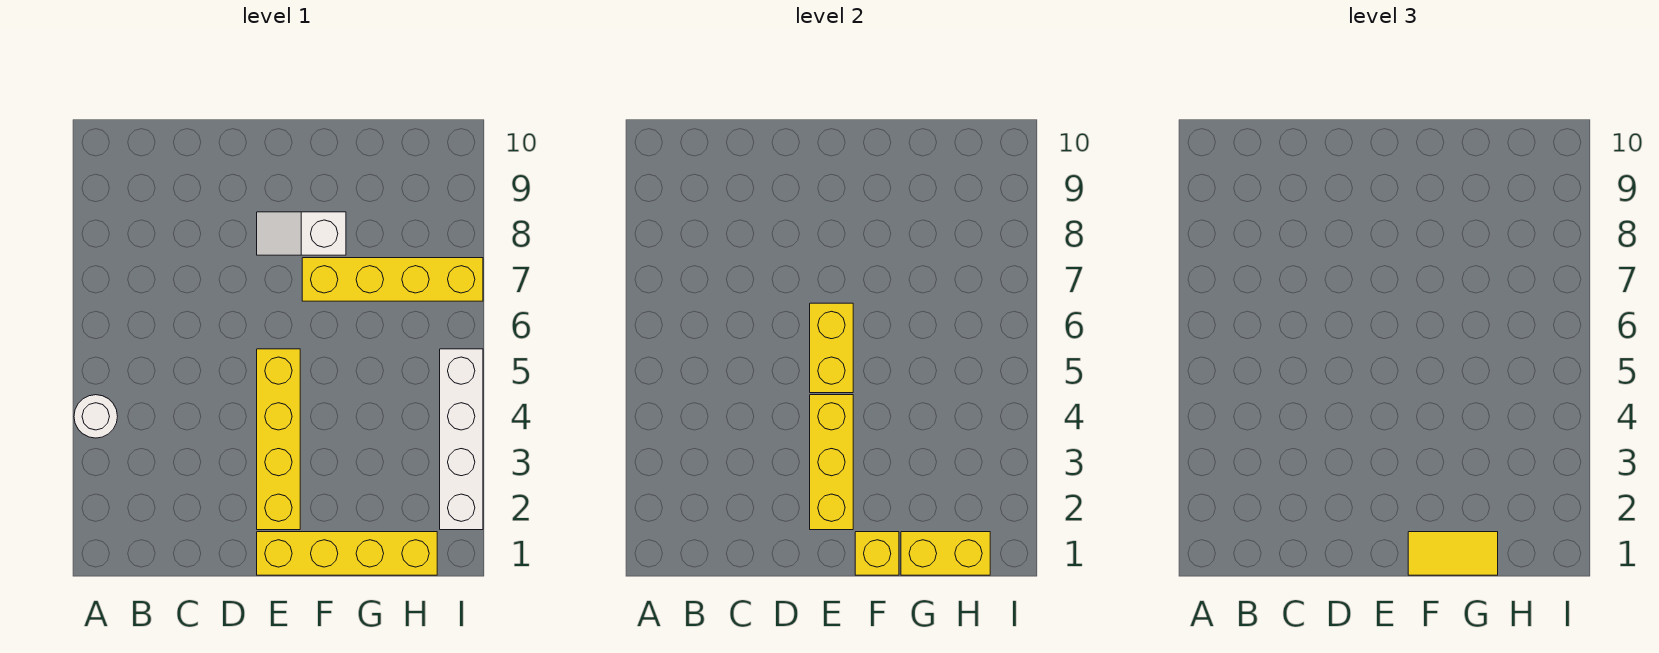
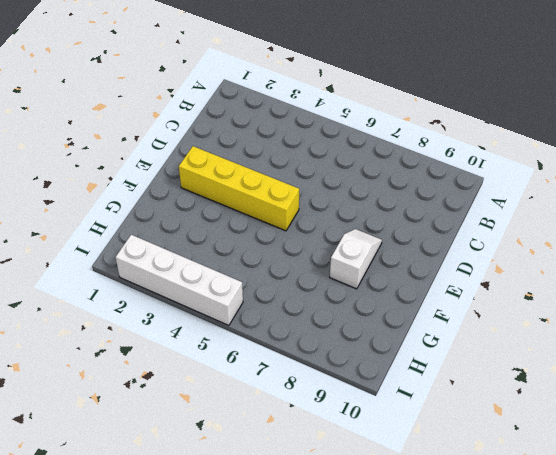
none -> white 1x1 round brick [74,395,118,438]
none -> yellow 1x4 brick [257,532,437,575]

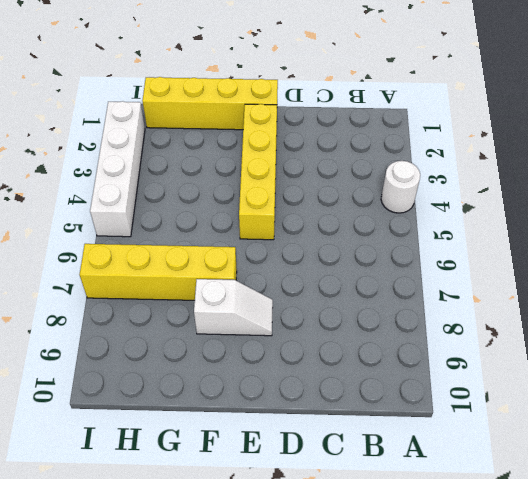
none -> yellow 1x3 brick [810,395,853,530]
none -> yellow 1x2 brick [810,303,853,393]

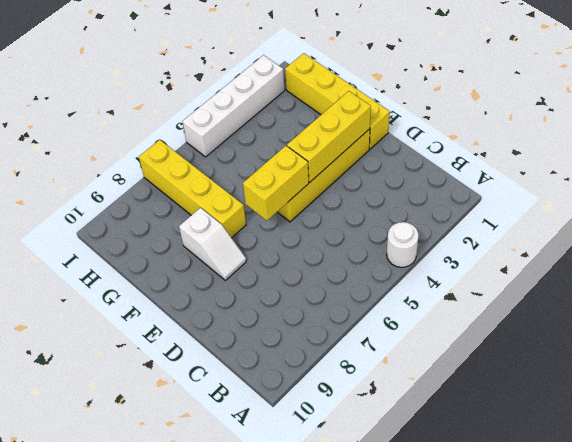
none -> yellow 1x1 brick [855,532,899,575]
none -> yellow 1x2 brick [901,532,990,575]

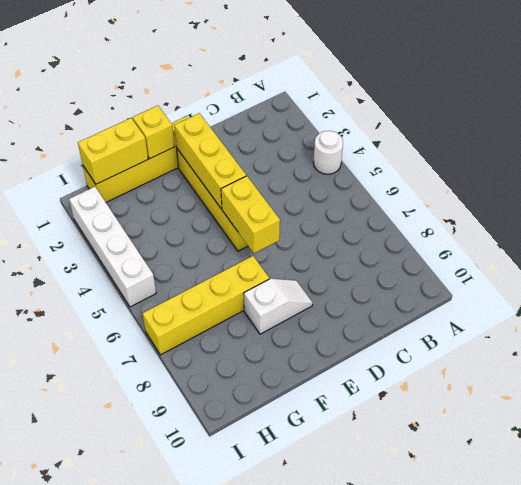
none -> yellow 1x2 tile [1408,532,1498,575]

